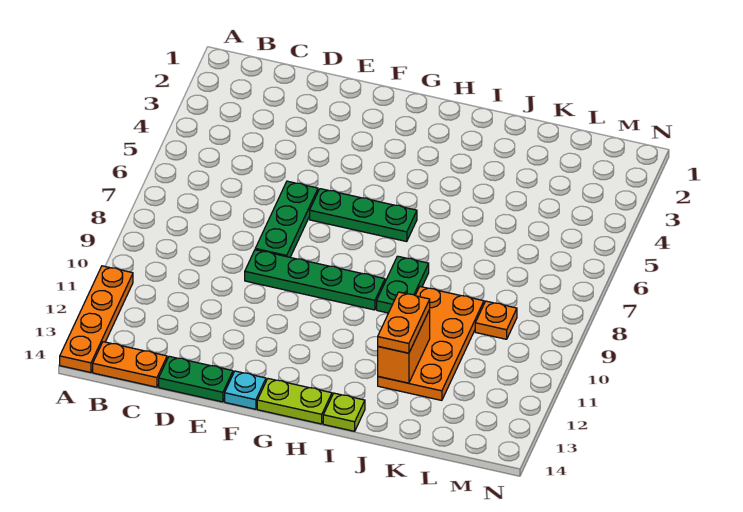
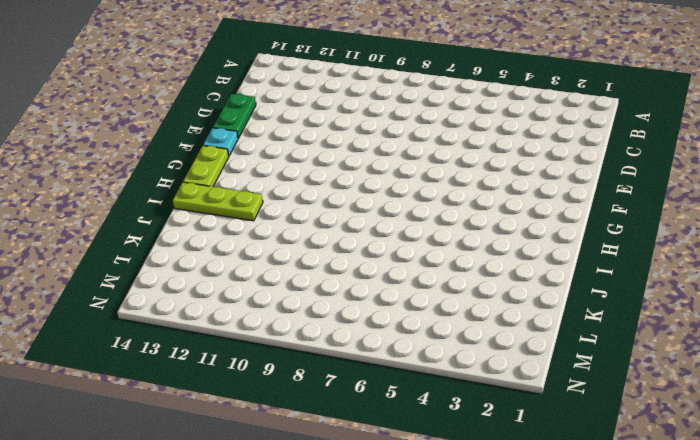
lime 1x3 plate [173,182,263,221] -> lime 1x1 plate [323,393,365,431]
none -> orange 1x4 plate [60,266,133,372]
none -> orange 1x2 plate [93,342,167,387]
none -> green 1x3 plate [255,181,318,257]

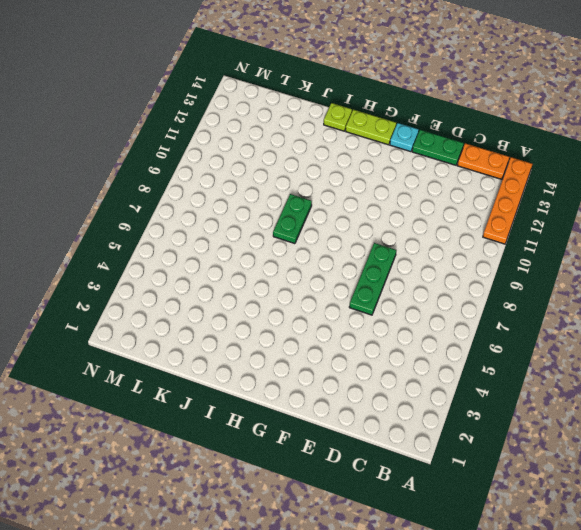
none -> green 1x4 plate [245,250,385,310]
none -> green 1x3 plate [310,189,417,242]
none -> orange 2x4 plate [378,287,484,400]

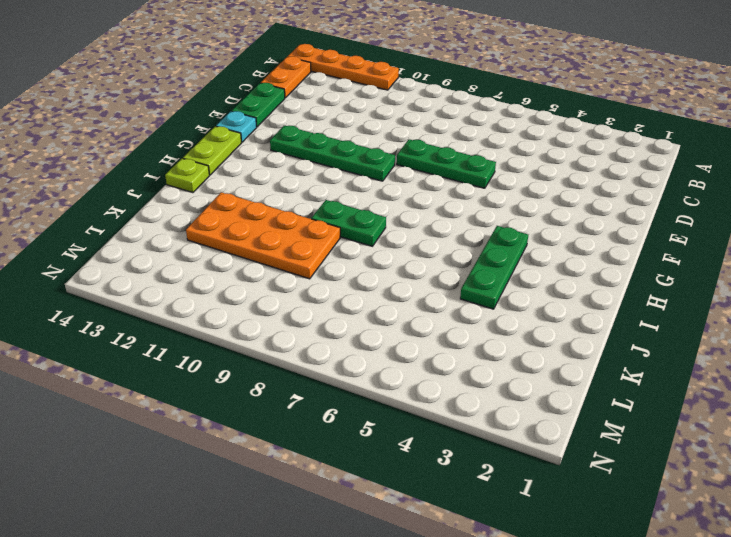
green 1x4 plate [270,126,395,181] -> green 1x4 plate turned to [245,250,385,310]
green 1x3 plate [460,226,528,309] -> green 1x3 plate moved to [310,189,417,242]
none -> orange 1x1 plate [475,301,517,339]
none -> orange 1x2 brick [378,310,430,383]
none -> orange 1x2 plate [378,292,430,353]

